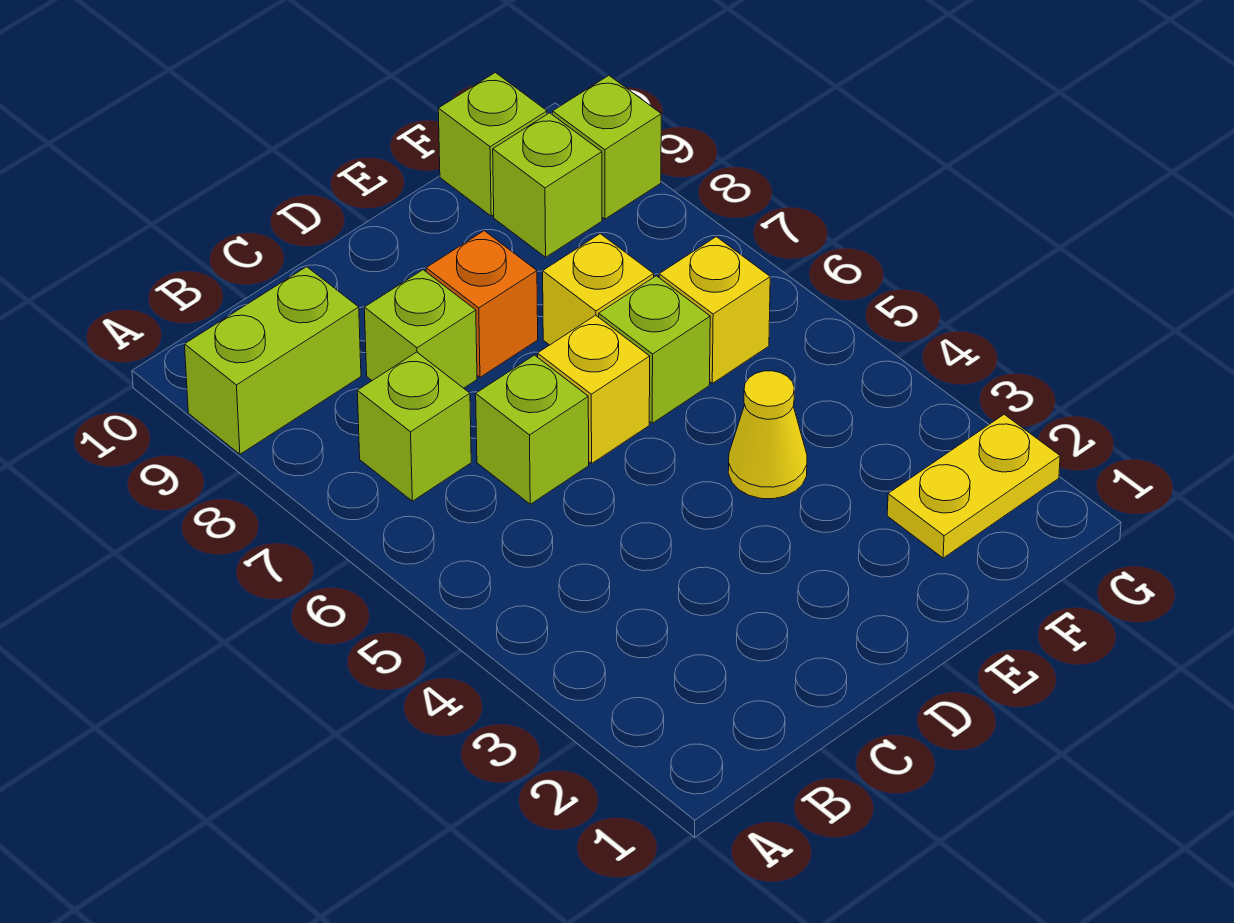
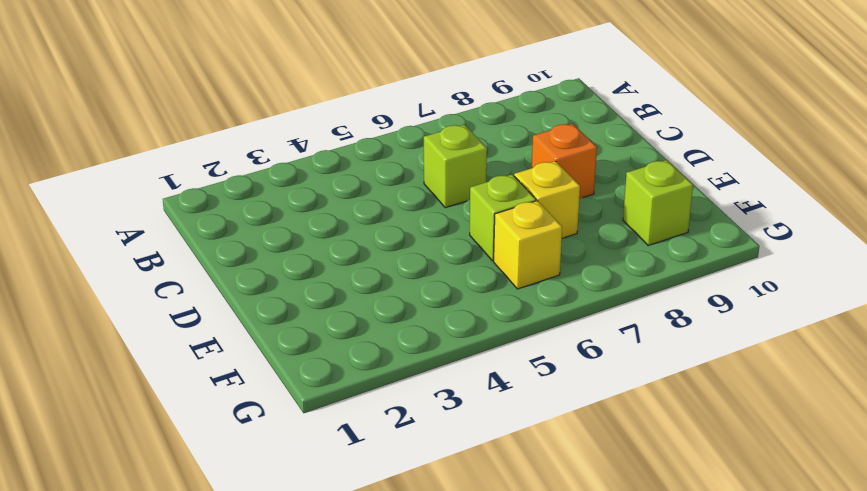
none -> lime 1x2 brick [185,267,361,454]
none -> lime 1x1 brick [357,352,471,501]
none -> lime 1x1 brick [364,270,477,388]

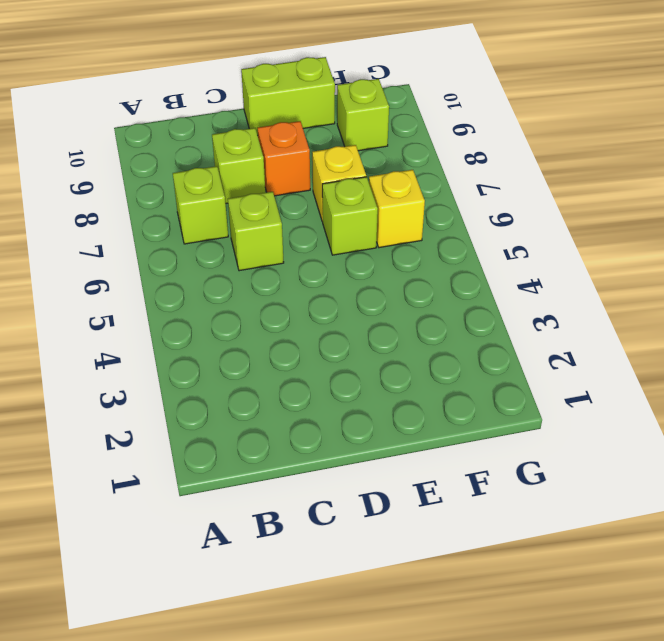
lime 1x2 brick [241,57,335,135] -> lime 1x2 brick moved to [185,267,361,454]
none -> yellow 1x1 brick [538,315,650,464]
none -> yellow 1x1 cone [728,371,807,499]
none -> yellow 1x2 plate [887,414,1060,558]

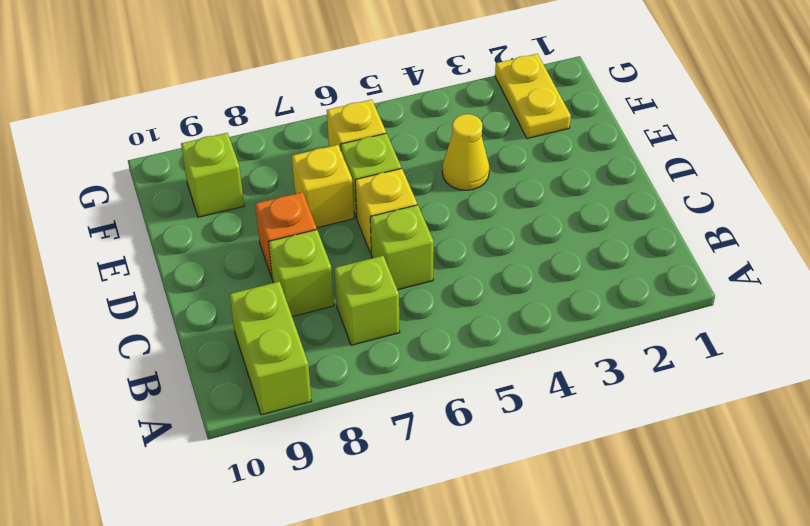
none -> lime 1x1 brick [438,73,547,216]
none -> lime 1x1 brick [553,76,661,219]

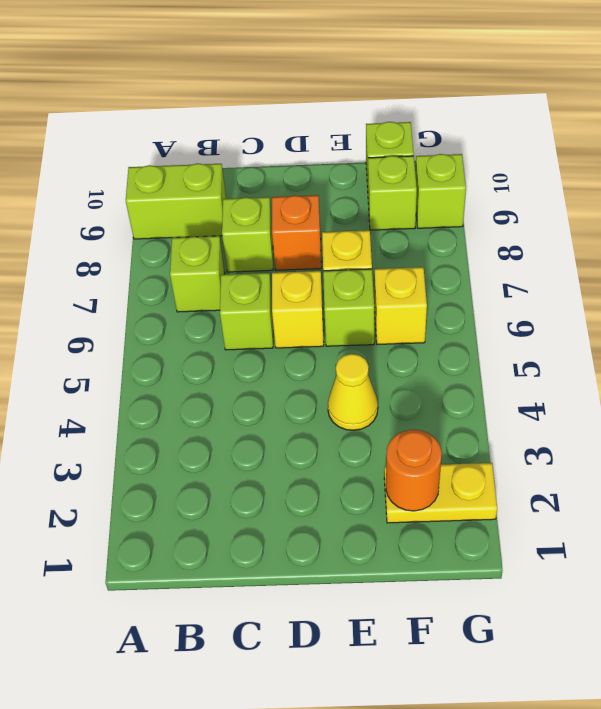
orange 1x1 round brick [386,430,442,511] -> none

